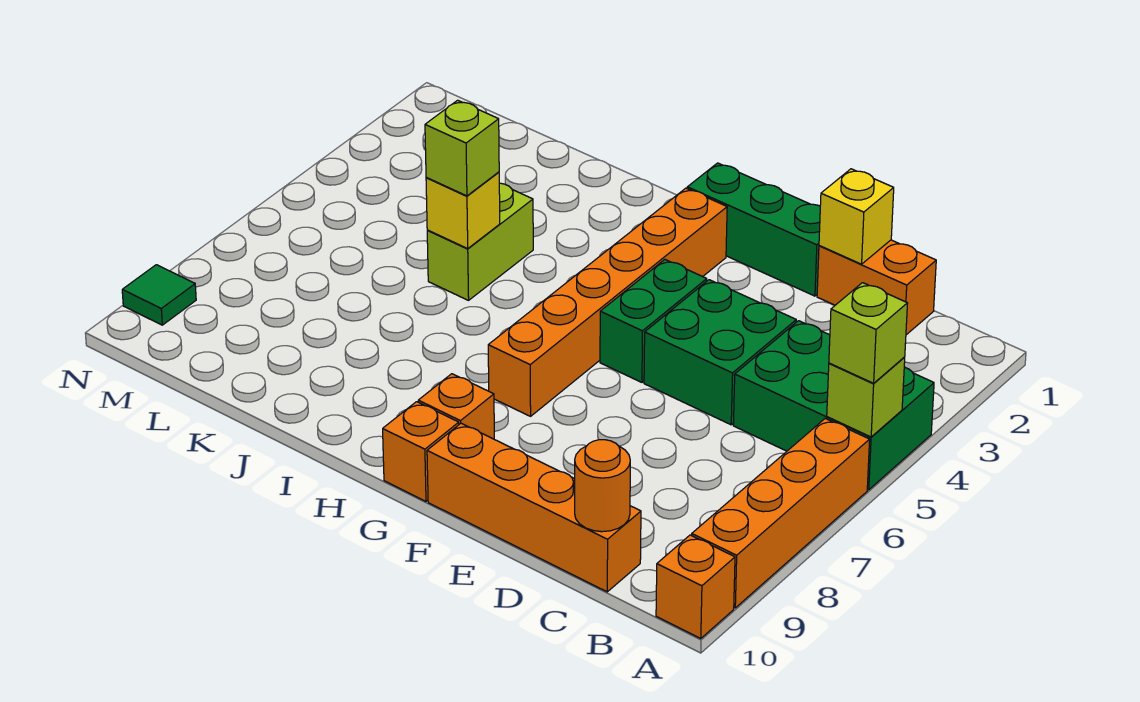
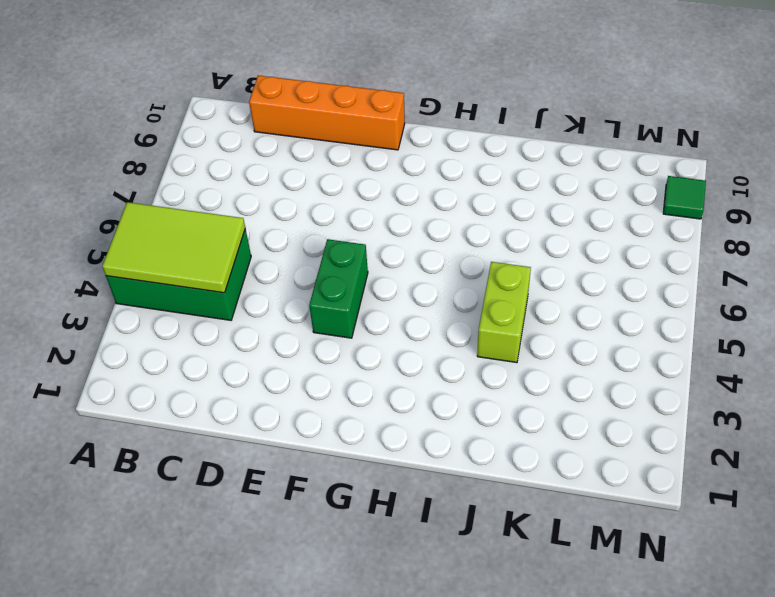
lime 2x3 tile [102,202,245,293] -> lime 1x1 brick [827,357,905,437]
none -> orange 1x4 brick [692,419,870,608]
none -> orange 1x1 brick [656,535,735,639]
none -> orange 1x2 brick [817,240,936,335]

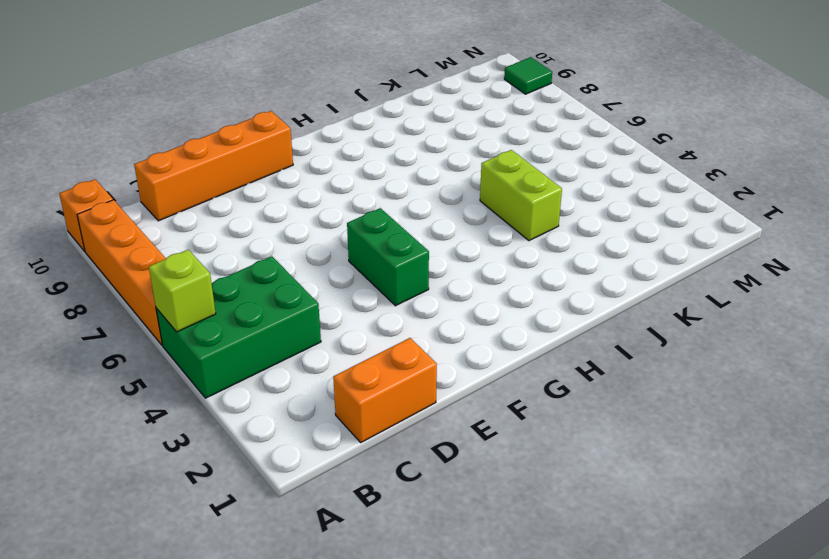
none -> green 2x2 brick [644,280,796,425]
none -> green 1x3 brick [687,163,820,296]
none -> orange 1x6 brick [488,188,727,416]

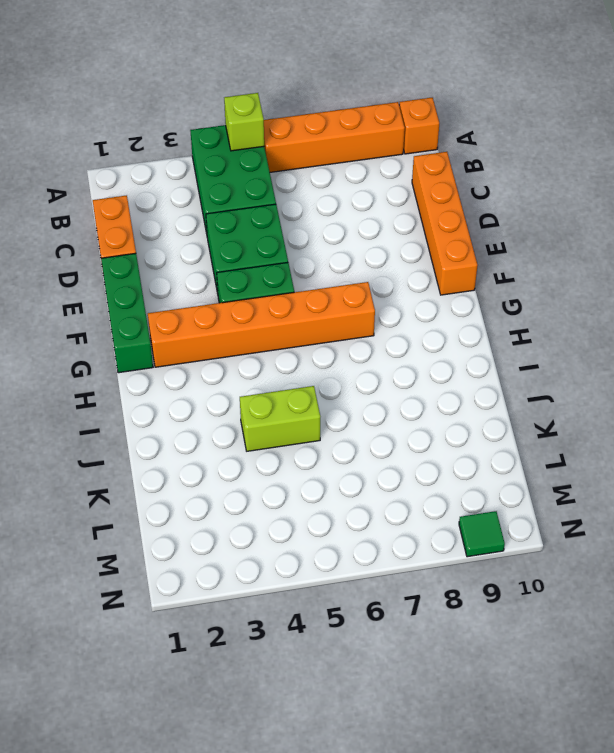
none -> orange 1x1 brick [418,374,494,439]
none -> orange 1x1 brick [383,402,459,501]
none -> orange 1x1 round brick [575,440,630,532]

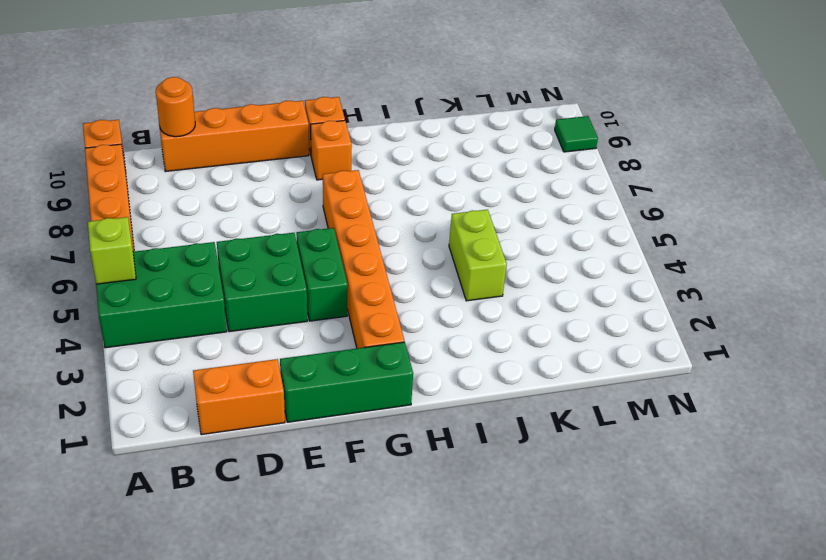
none -> yellow 1x1 brick [819,169,894,264]
none -> yellow 1x1 brick [426,172,500,249]
none -> lime 1x1 brick [829,283,907,383]

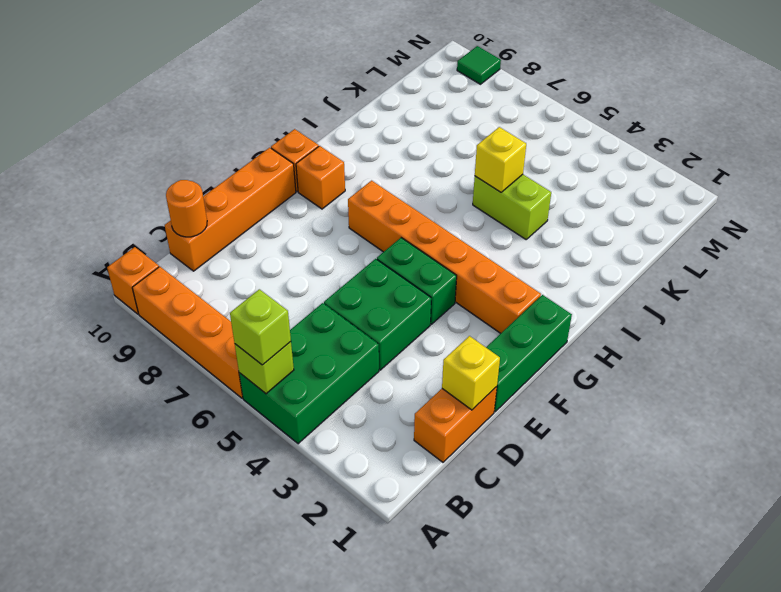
none -> lime 1x1 brick [425,100,499,196]

